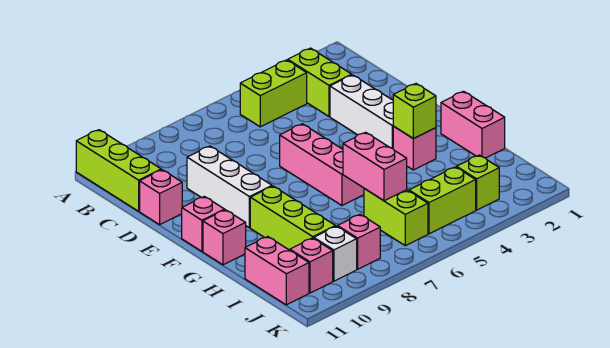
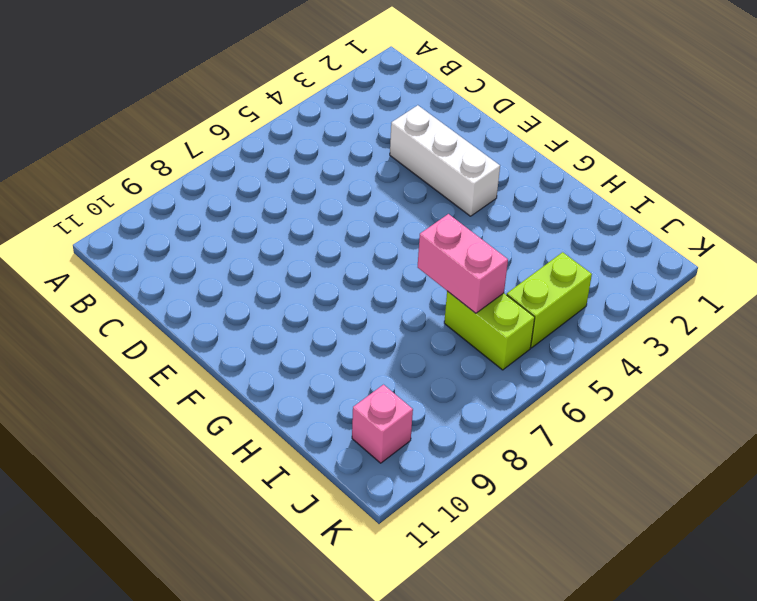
none -> lime 1x3 brick [76,130,161,211]
none -> lime 1x2 brick [288,48,352,116]
none -> lime 1x2 brick [240,60,307,127]

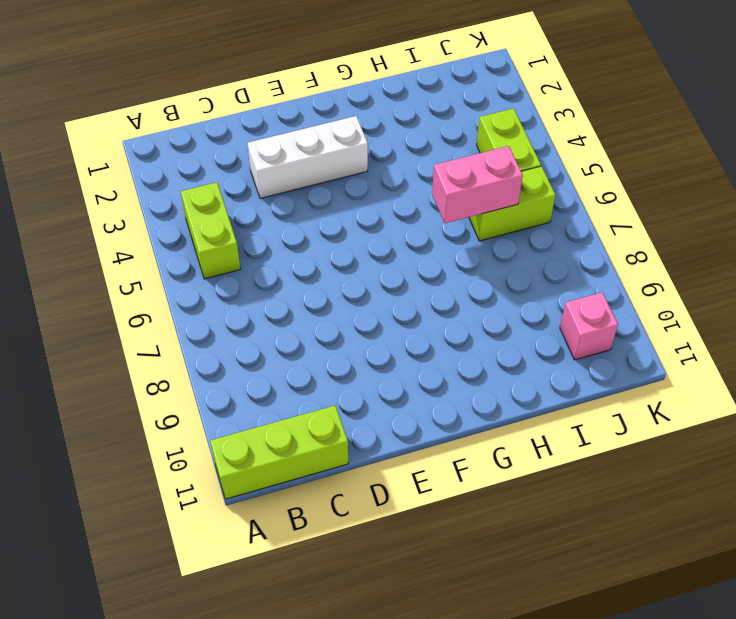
none -> lime 1x2 brick [288,48,352,116]
none -> white 1x3 brick [187,146,272,228]
none -> pink 1x1 brick [140,170,182,225]

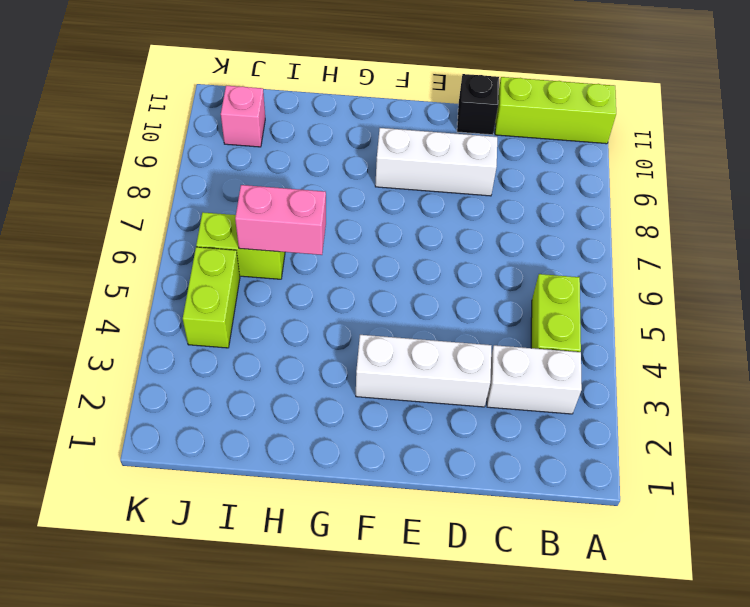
white 1x2 brick [487,345,582,414] -> lime 1x2 brick [288,48,352,116]
black 1x1 brick [457,74,499,135] -> pink 1x1 brick [140,170,182,225]
none -> pink 1x3 brick [280,124,364,205]
none -> pink 1x1 brick [182,196,225,251]
none -> pink 1x2 brick [441,91,505,158]

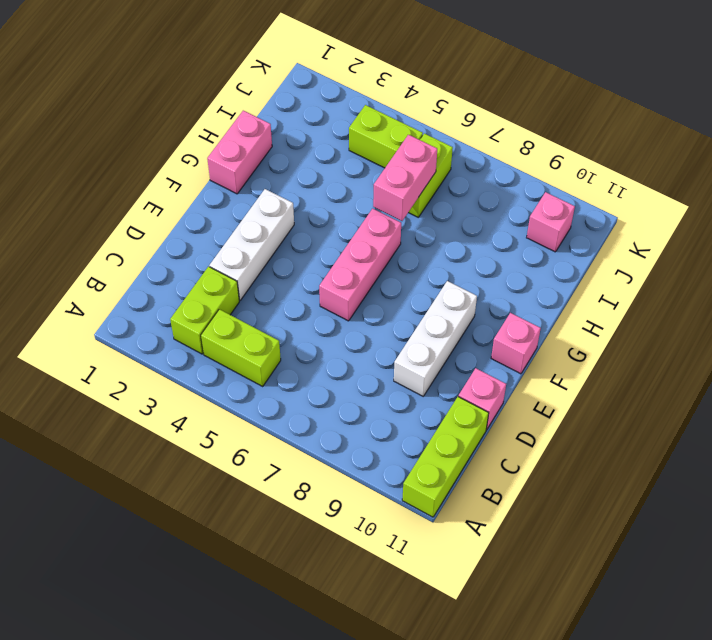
none -> pink 1x1 brick [393,126,436,170]
none -> lime 1x3 brick [250,186,335,250]
none -> pink 1x1 brick [203,210,246,265]

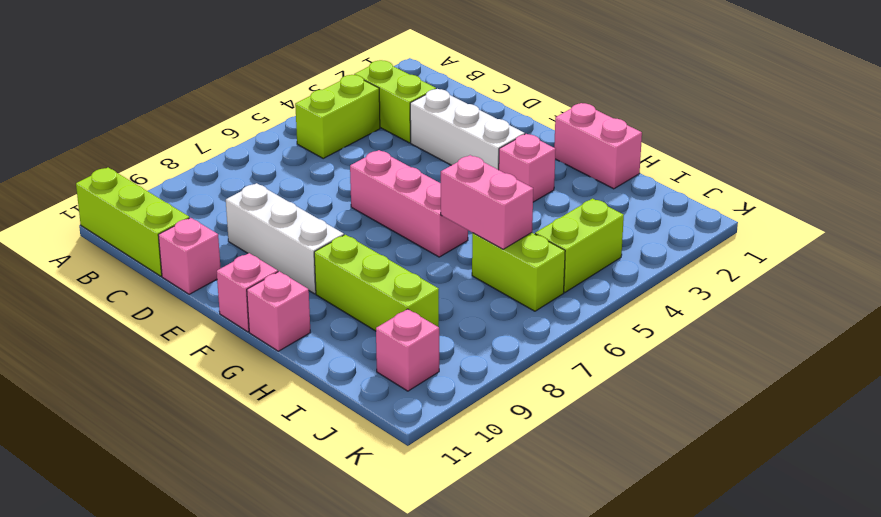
none -> pink 1x2 brick [245,237,309,305]
none -> lime 1x1 brick [457,155,499,210]
none -> pink 1x1 brick [338,214,380,269]

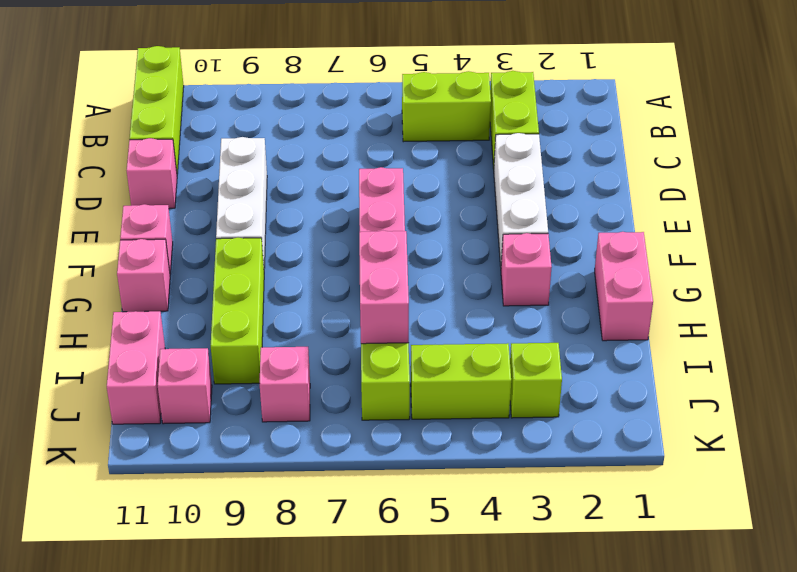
none -> white 1x1 brick [314,226,357,281]
none -> lime 1x1 brick [393,84,436,139]

